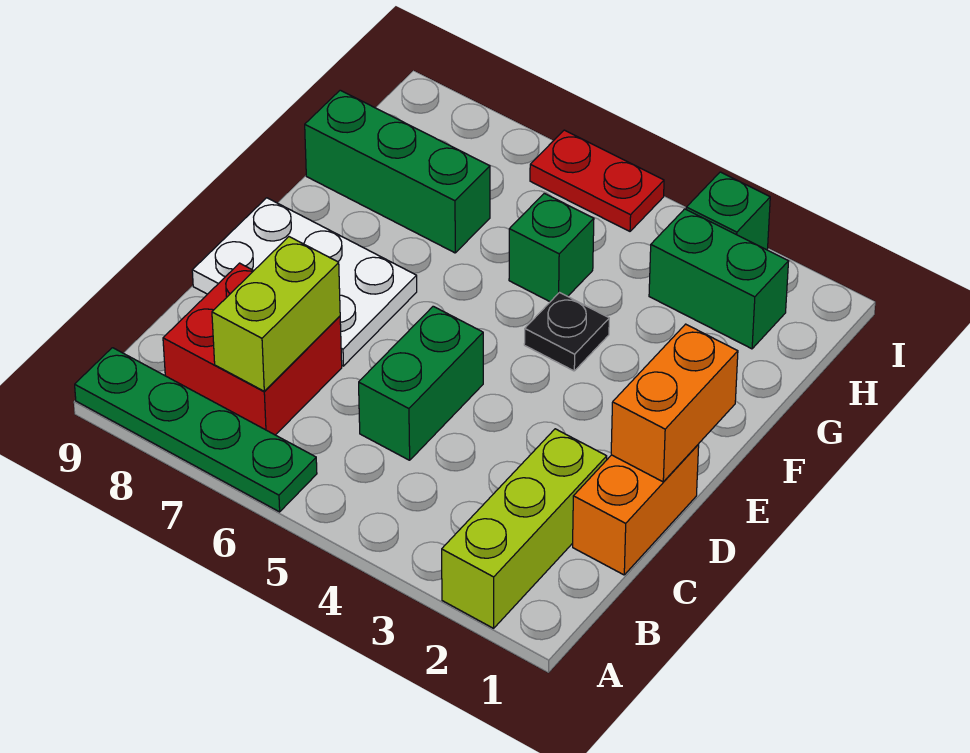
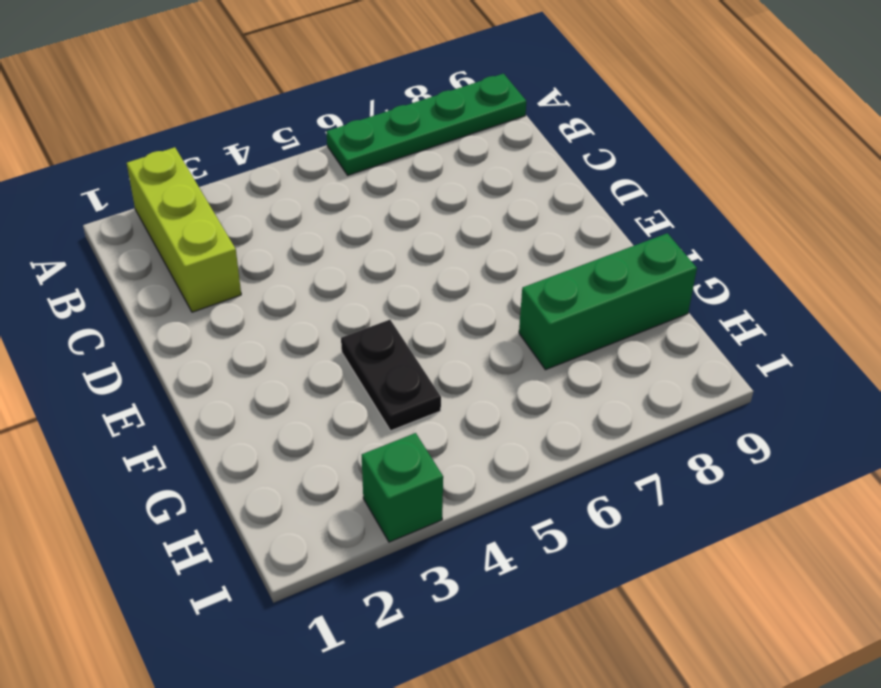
black 1x2 plate [341,320,441,431] -> black 1x1 plate [524,293,609,371]
none -> red 2x2 brick [163,263,342,435]
none -> orange 1x2 brick [573,444,699,575]
none -> green 1x2 brick [359,306,483,460]

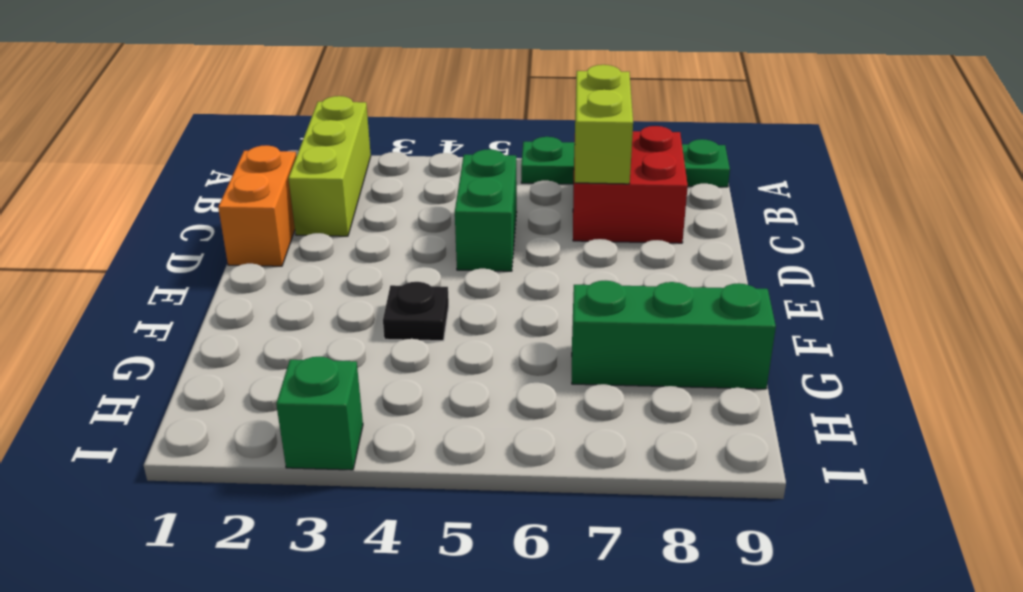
none -> white 2x3 plate [192,198,417,366]
none -> green 1x1 brick [509,193,594,302]
none -> green 1x2 brick [649,209,789,349]

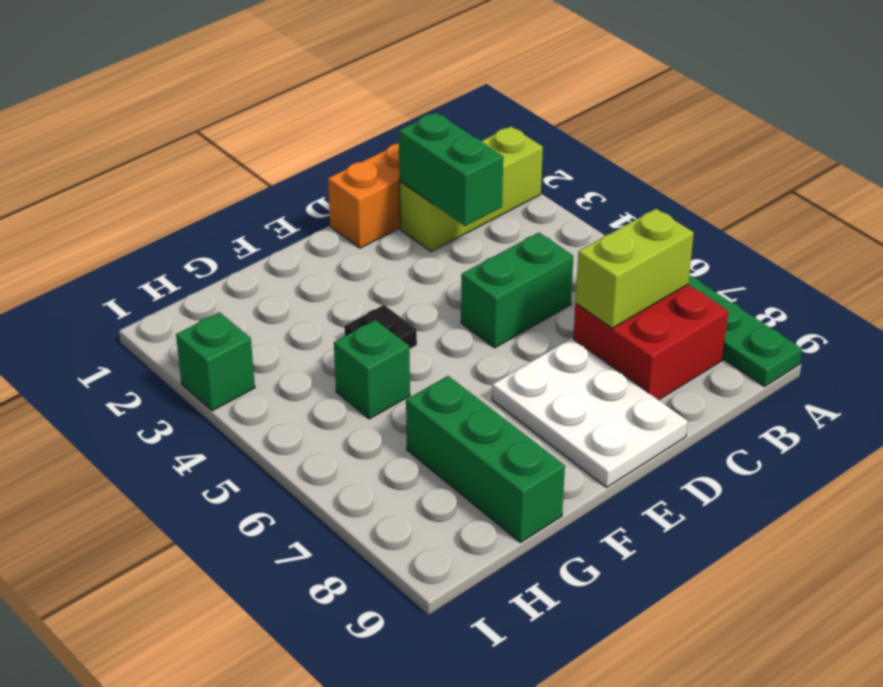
green 1x2 brick [399,113,503,226] -> green 1x2 brick moved to [649,209,789,349]
none -> red 1x2 plate [530,130,664,231]
none -> orange 1x2 brick [611,324,738,482]

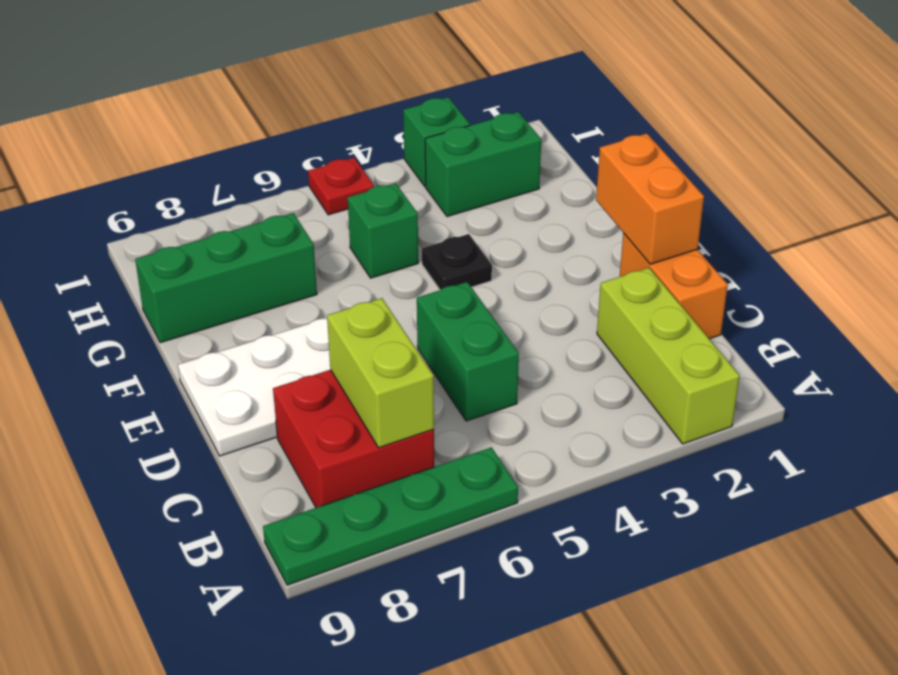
red 1x1 plate [308,158,374,215] -> red 1x2 plate [530,130,664,231]

